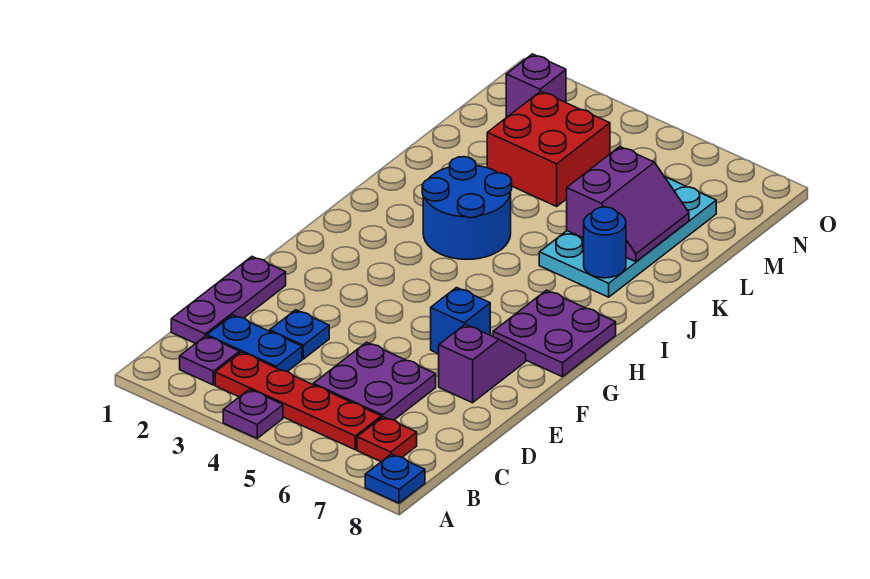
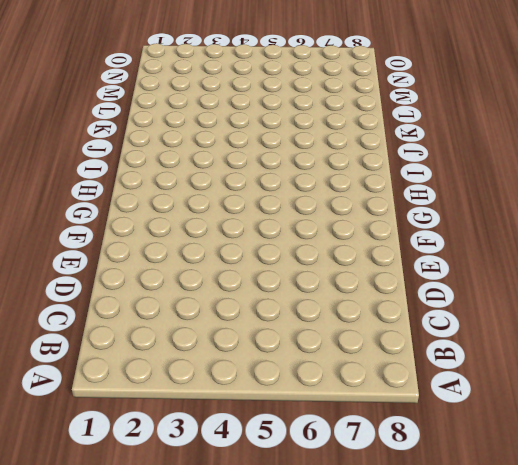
none -> purple 1x1 plate [223,389,283,438]
none -> blue 1x1 plate [365,454,425,503]
none -> purple 1x1 plate [180,336,239,385]

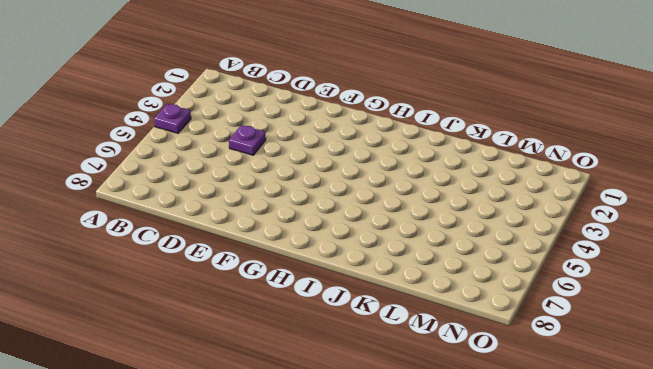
purple 1x1 plate [229,125,266,155] -> purple 1x1 plate moved to [180,336,239,385]
none -> blue 1x1 plate [365,454,425,503]
none -> red 1x4 plate [215,352,381,450]
none -> red 1x1 plate [357,417,417,462]

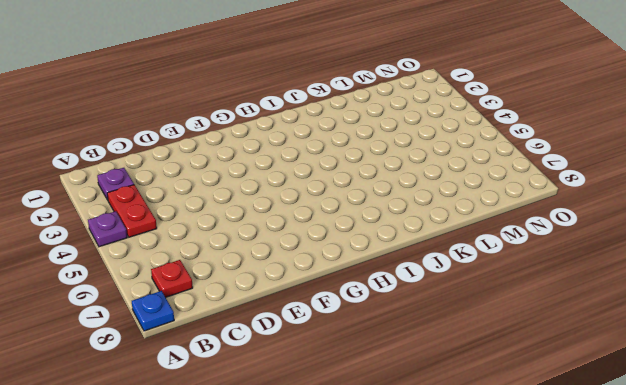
red 1x2 plate [107,185,157,237] -> red 1x4 plate [215,352,381,450]
none -> purple 1x3 plate [171,257,286,344]
none -> blue 1x2 plate [207,315,302,372]
none -> purple 2x2 plate [313,342,436,420]

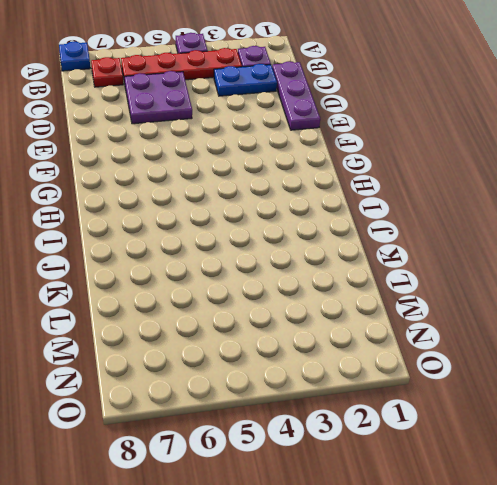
none -> blue 1x1 plate [270,310,329,359]
none -> purple 1x2 slope [439,324,526,403]
none -> blue 1x1 brick [431,288,490,354]

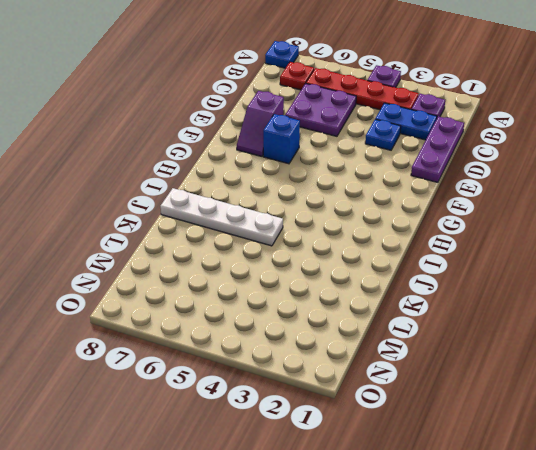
white 1x4 plate [160,188,283,246] -> cyan 2x4 plate [539,177,716,297]
none -> purple 2x2 plate [493,290,616,377]
none -> blue 2x2 round brick [422,157,512,259]
none -> red 2x2 brick [487,91,610,206]

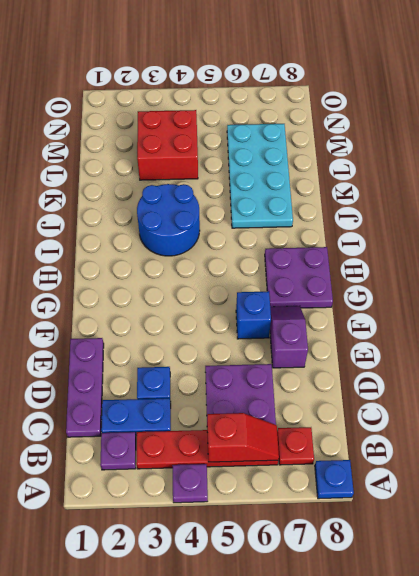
red 1x2 slope [207,413,279,462] -> none
none -> purple 1x1 brick [506,54,566,117]
none -> blue 1x1 round brick [584,207,626,278]
none -> purple 2x2 slope [567,147,689,262]

